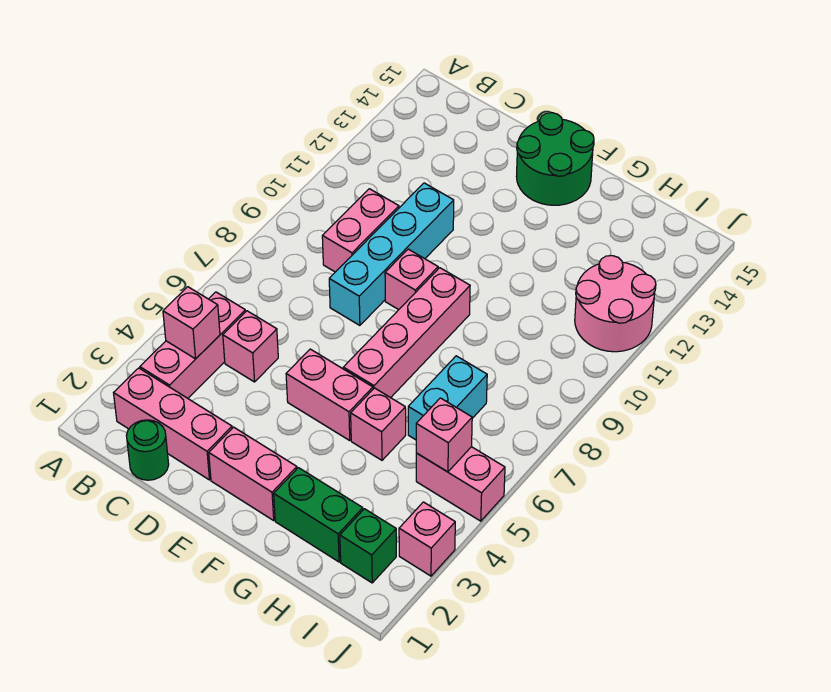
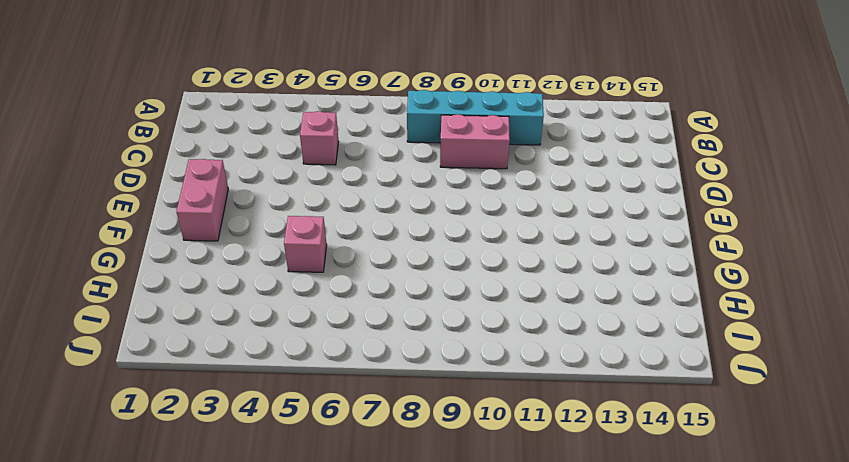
cyan 1x4 brick [407,90,544,145] -> cyan 1x4 brick moved to [329,183,454,325]
none -> pink 1x3 brick [114,368,232,480]
none -> pink 1x3 brick [140,292,246,398]
none -> green 1x1 round brick [126,420,169,480]

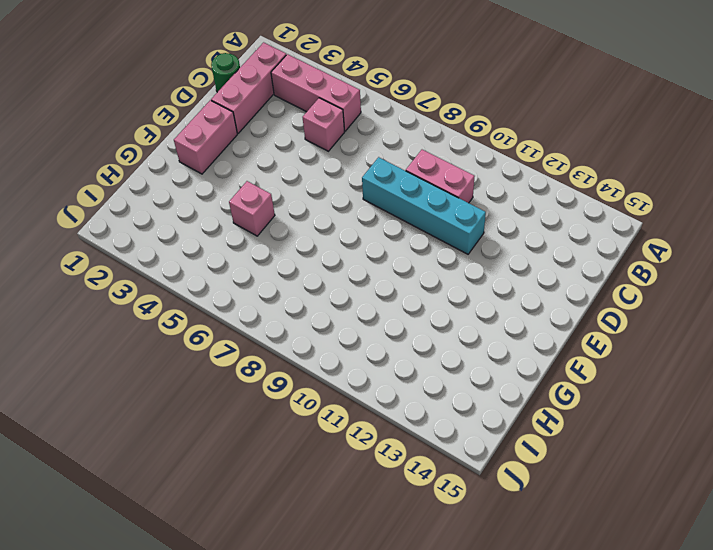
none -> pink 1x2 brick [286,349,373,440]
none -> pink 1x1 brick [385,249,438,310]
none -> green 2x2 round brick [516,113,594,205]

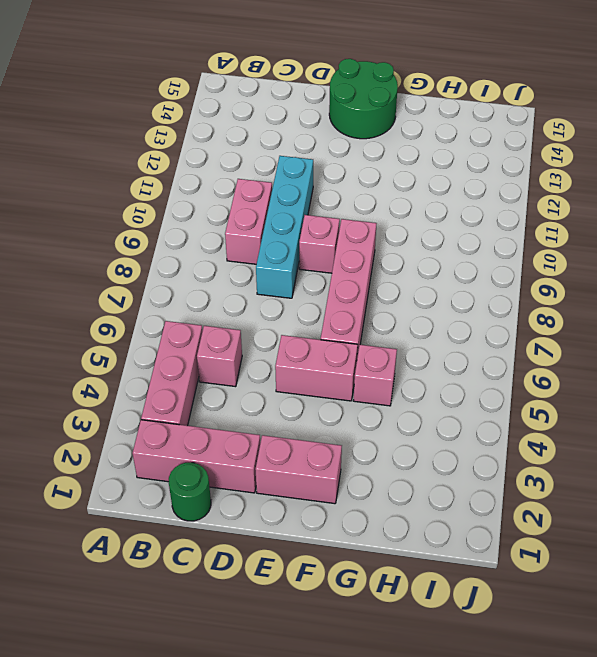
none -> green 1x2 brick [274,468,363,562]
none -> cyan 1x2 brick [408,356,487,440]
none -> green 1x1 brick [340,509,396,583]

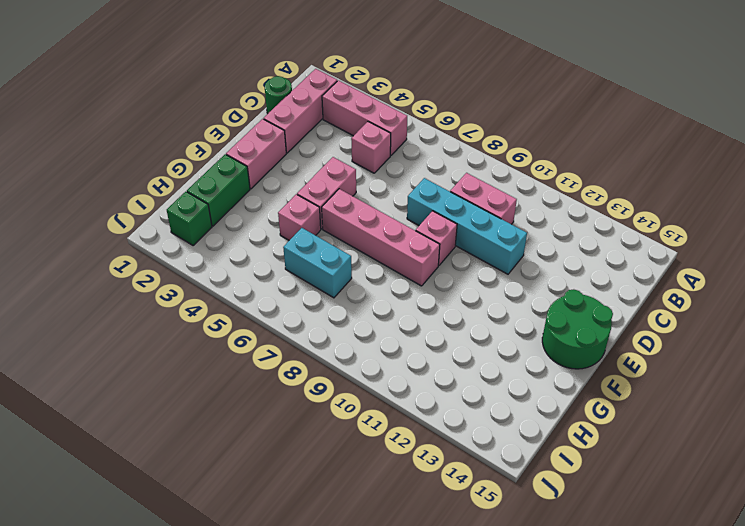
none -> pink 1x2 brick [416,447,505,521]
none -> pink 2x2 round brick [575,256,656,352]
none -> pink 1x1 brick [399,502,455,576]

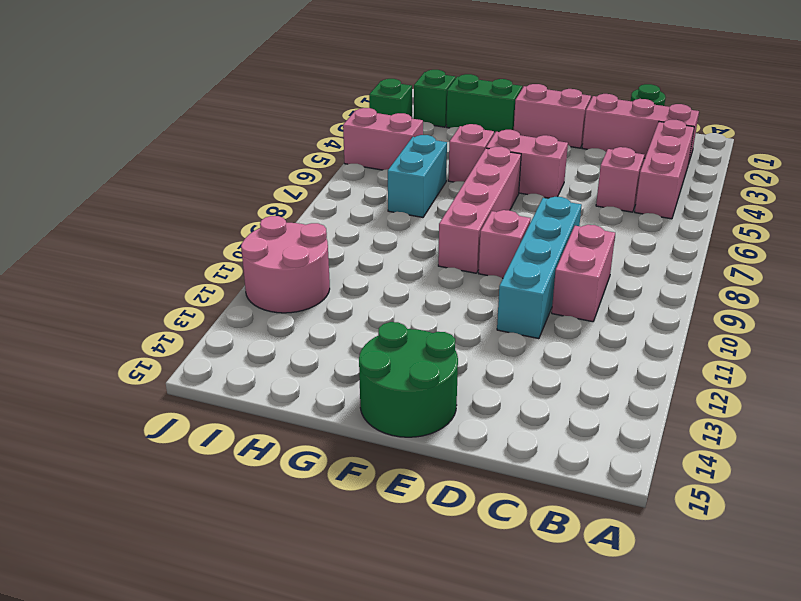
green 1x1 brick [369,79,412,117] -> pink 1x1 brick [399,502,455,576]
none -> pink 1x1 brick [163,287,220,359]
none -> pink 1x1 brick [416,398,472,472]

